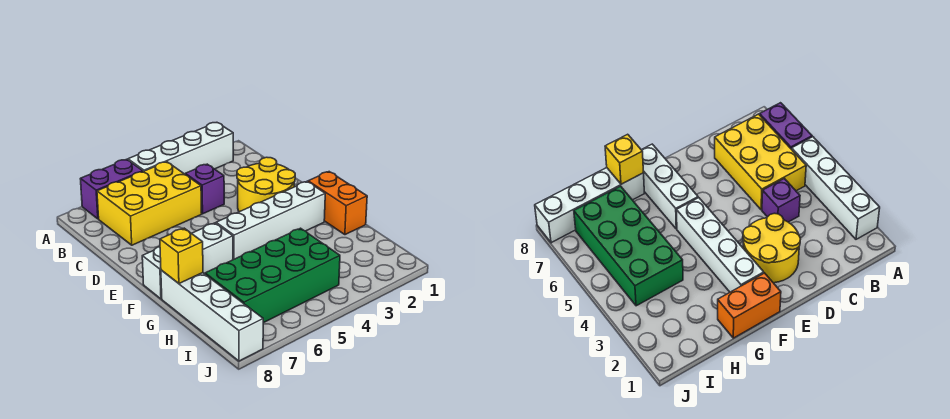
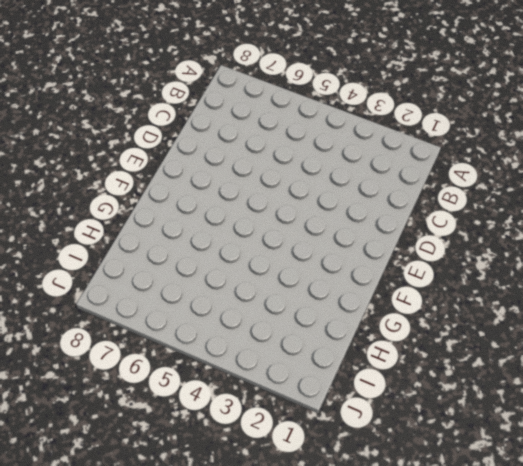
none -> white 1x4 brick [128,123,233,174]
none -> purple 1x2 brick [81,159,143,219]

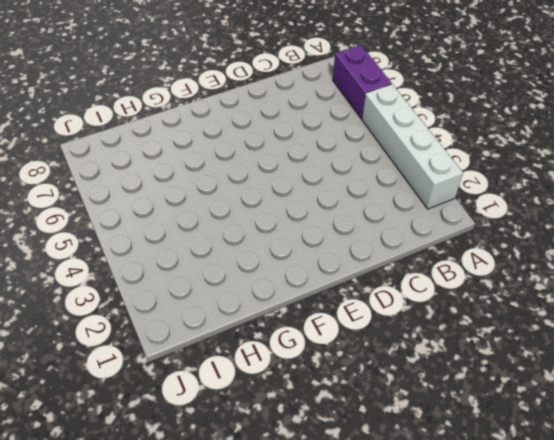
none -> yellow 2x3 brick [97,162,202,245]
none -> purple 1x1 brick [185,164,224,214]

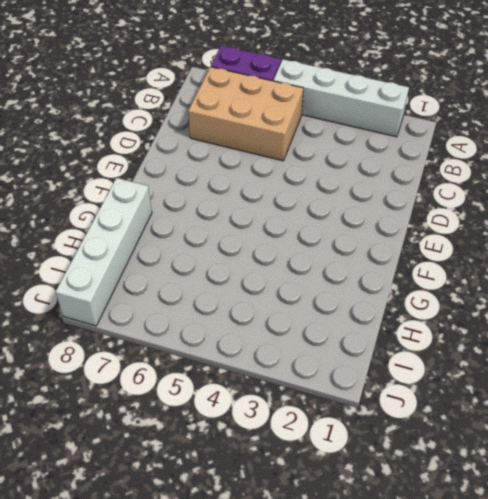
tan 2x3 brick [188,67,303,161] -> yellow 2x3 brick [97,162,202,245]
none -> purple 1x1 brick [185,164,224,214]
none -> yellow 2x2 round brick [237,157,295,212]

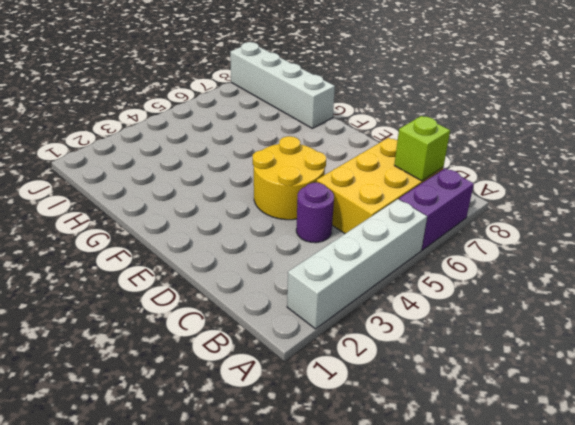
lime 1x1 brick [394,116,450,181] -> none
purple 1x1 round brick [296,183,334,243] -> purple 1x1 brick [185,164,224,214]
yellow 2x2 round brick [253,136,326,220] -> yellow 2x2 round brick moved to [237,157,295,212]
none -> orange 1x2 brick [308,172,367,235]
none -> white 1x4 brick [216,182,325,260]

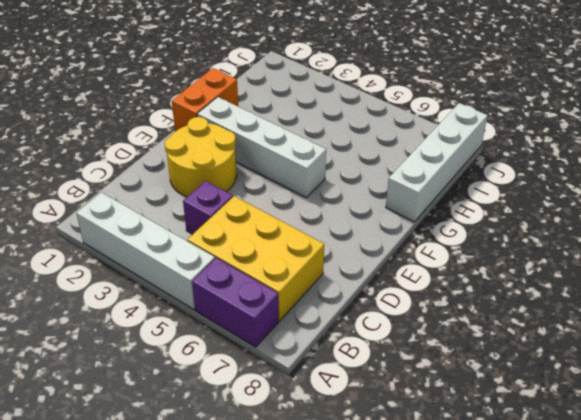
none -> white 1x3 brick [142,223,233,299]
none -> green 2x4 brick [205,228,340,323]

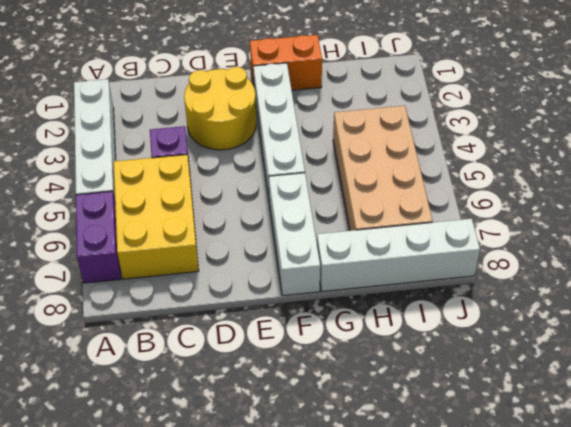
tan 2x4 brick [333,106,433,231] -> green 2x4 brick [205,228,340,323]
none -> yellow 1x1 brick [160,228,203,283]

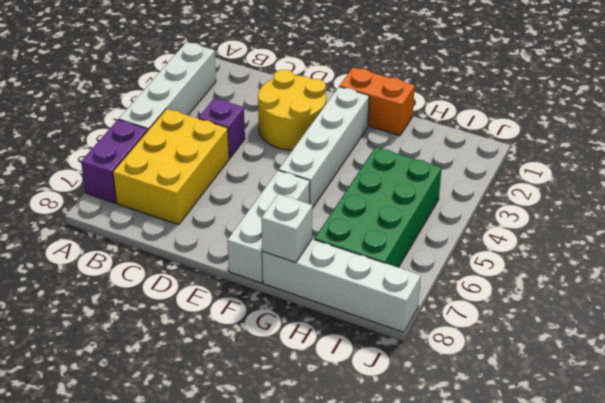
white 1x1 brick [261,194,312,263] -> yellow 1x1 brick [160,228,203,283]

